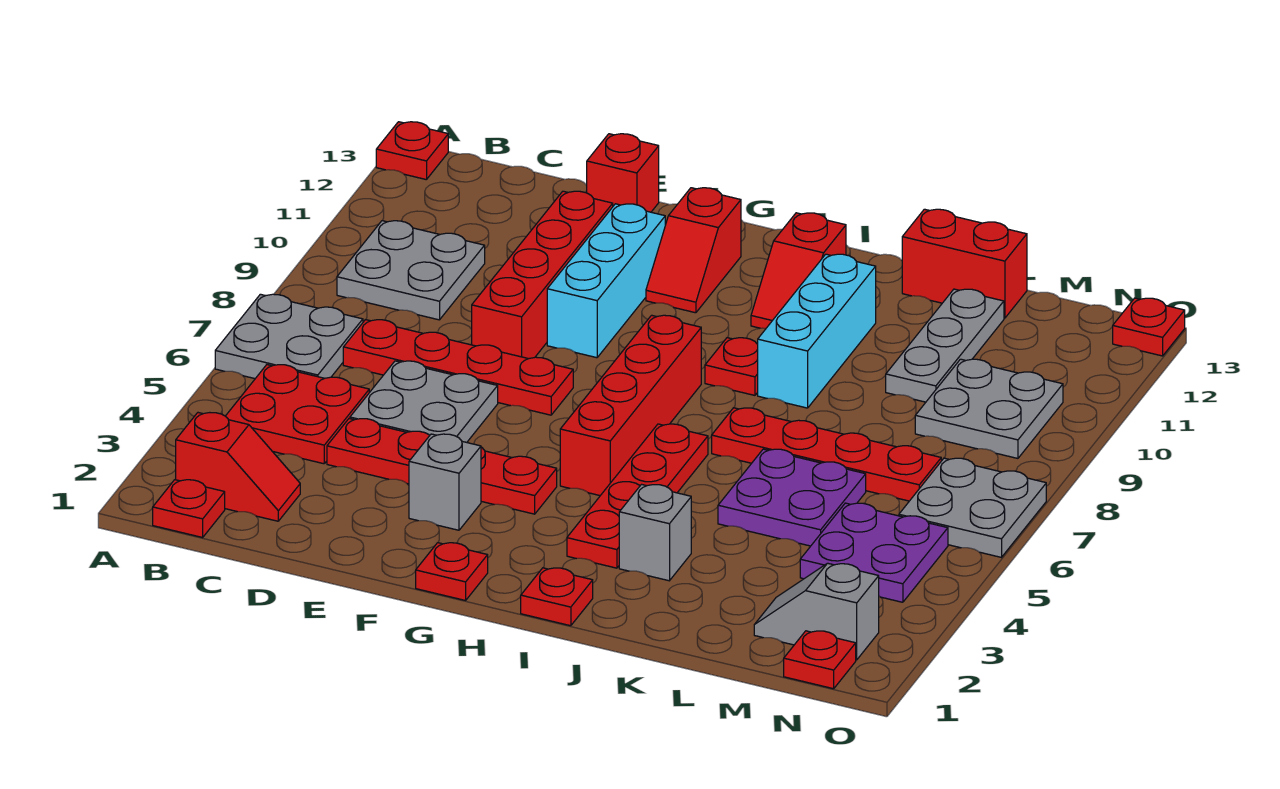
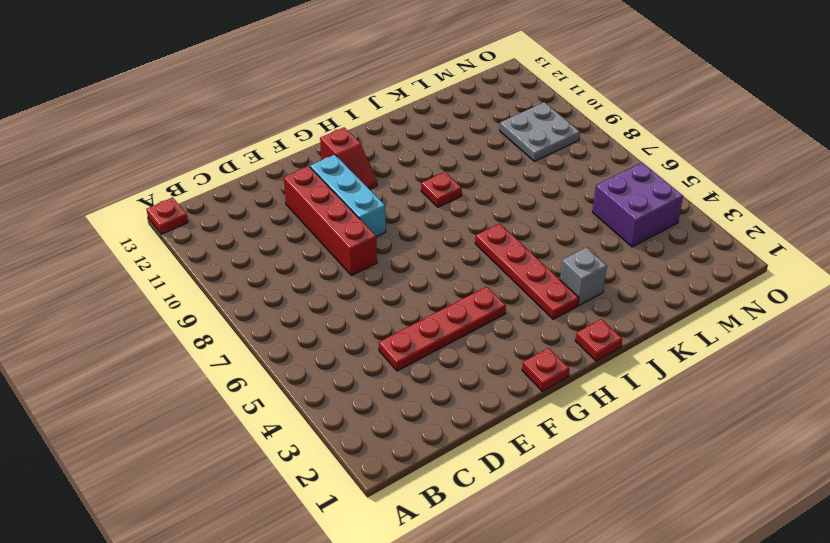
purple 2x2 brick [593,163,683,247] -> purple 2x2 plate [800,503,948,602]
none -> grey 2x2 plate [215,294,363,379]
none -> red 1x1 plate [153,480,225,537]
none -> red 1x2 slope [175,413,300,521]
none -> red 2x2 plate [226,365,369,464]

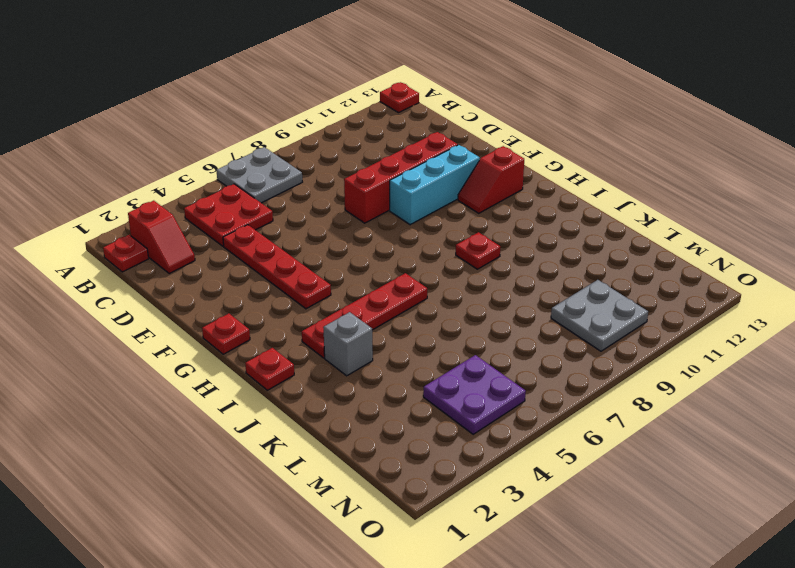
none -> grey 2x2 plate [337,221,485,320]
none -> red 1x4 plate [343,320,573,415]
none -> grey 2x2 plate [350,361,498,442]
none -> red 1x1 brick [587,134,659,212]

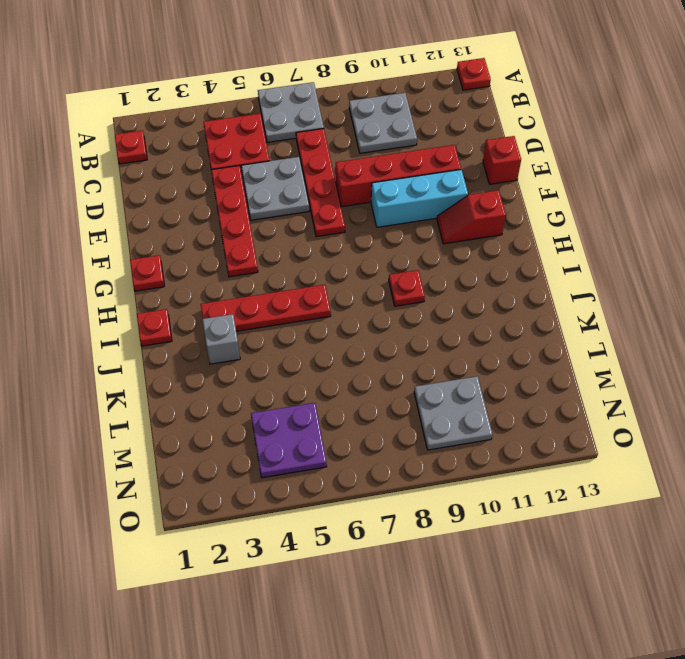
none -> red 1x2 slope [175,413,300,521]
none -> grey 1x1 brick [409,434,481,530]
none -> red 1x4 brick [560,315,701,496]
none -> red 1x2 slope [751,213,846,328]

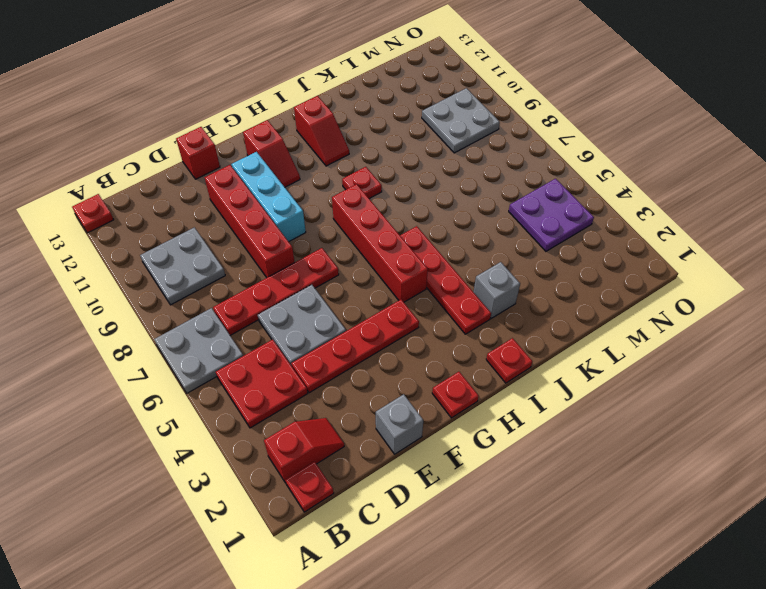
grey 1x1 brick [376,394,423,454] -> grey 1x1 brick moved to [409,434,481,530]
none -> red 1x4 plate [712,408,941,501]
none -> cyan 1x3 brick [758,254,876,408]
none -> purple 2x2 plate [718,449,866,546]
none -> red 1x2 brick [902,209,1027,318]

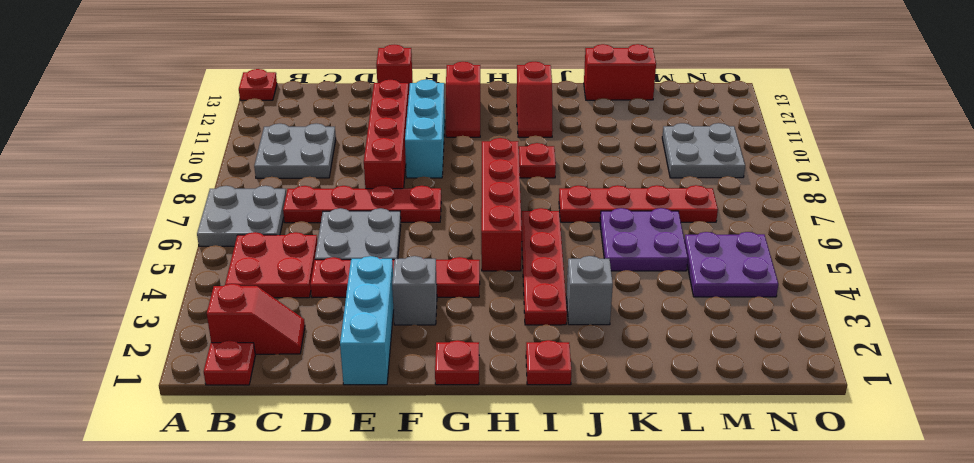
cyan 1x3 brick [340,256,394,385] -> cyan 1x3 brick moved to [758,254,876,408]
none -> grey 1x3 plate [886,289,1004,402]
none -> grey 1x2 slope [754,563,879,660]
none -> red 1x1 plate [784,631,856,689]
none -> grey 2x2 plate [899,458,1046,557]

